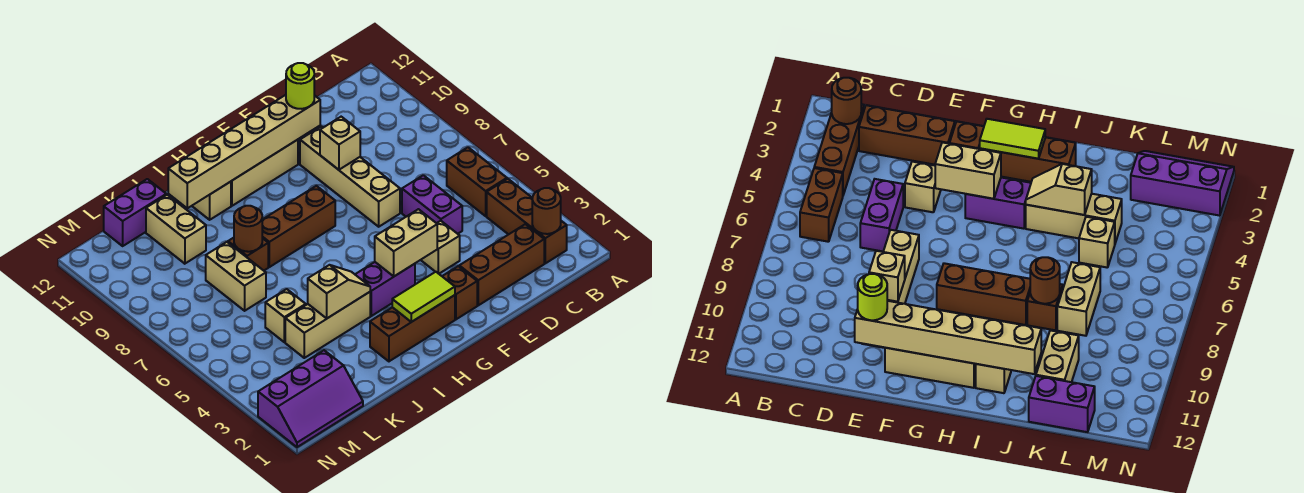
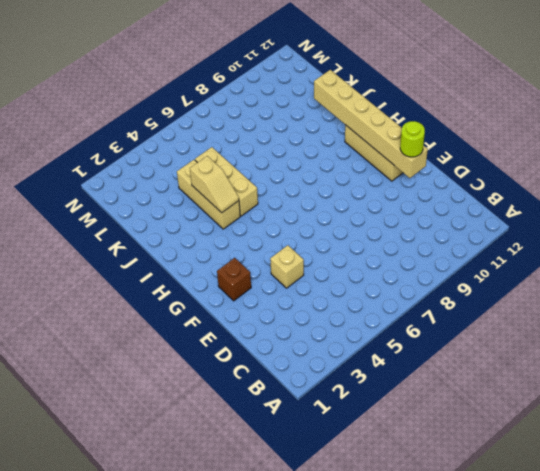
tan 1x3 brick [195,147,258,216] -> tan 1x1 brick [265,289,306,342]
none -> brown 1x3 brick [487,179,567,263]
none -> brown 1x2 brick [447,147,507,216]
none -> brown 1x3 brick [459,224,544,305]

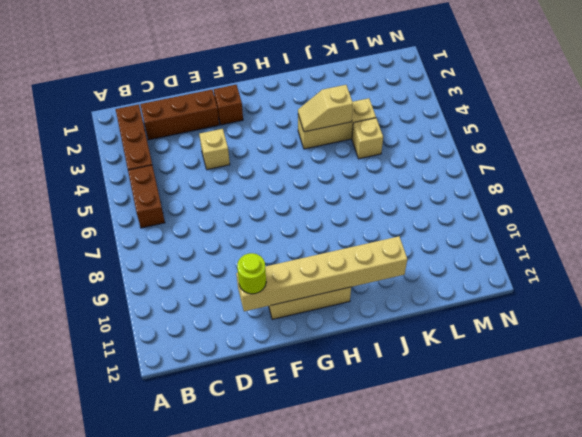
none -> purple 1x2 brick [402,175,462,234]
none -> tan 1x4 brick [300,126,400,227]
none -> brown 1x3 brick [370,295,455,361]

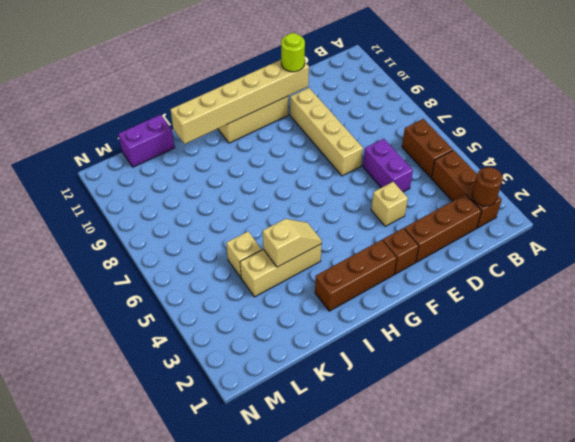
none -> purple 1x2 brick [355,262,415,316]
none -> brown 1x3 brick [262,186,335,267]
none -> tan 1x1 brick [192,182,231,220]

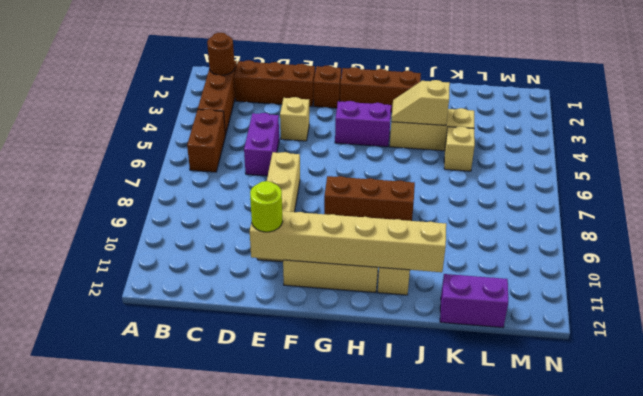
none -> brown 1x1 brick [228,238,268,271]
none -> tan 1x2 brick [206,242,266,311]
none -> tan 1x2 brick [146,195,206,264]

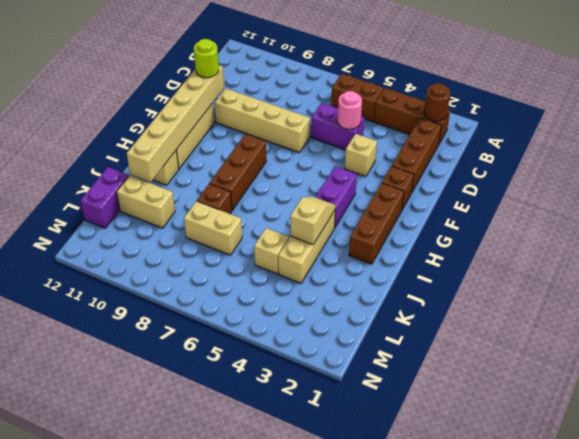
pink 1x1 round brick [338,91,362,129] -> none
none -> purple 2x3 slope [258,350,363,447]
none -> tan 1x1 brick [320,117,360,170]
none -> tan 1x2 brick [375,209,437,276]

